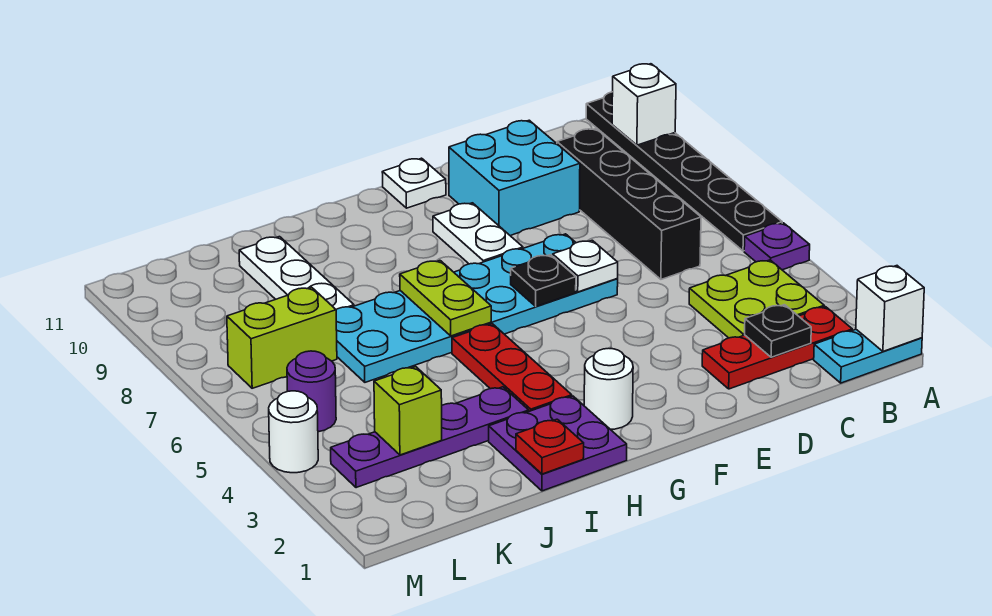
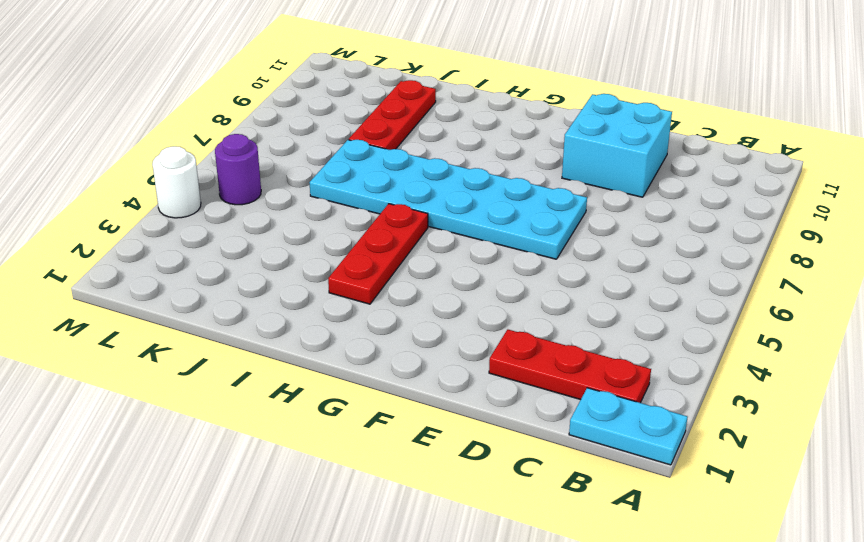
red 1x3 plate [349,80,436,150] -> white 1x3 plate [239,237,354,309]
none -> purple 1x1 plate [744,223,810,270]
none -> black 1x6 plate [586,92,782,251]
none -> lime 2x2 plate [689,260,824,338]

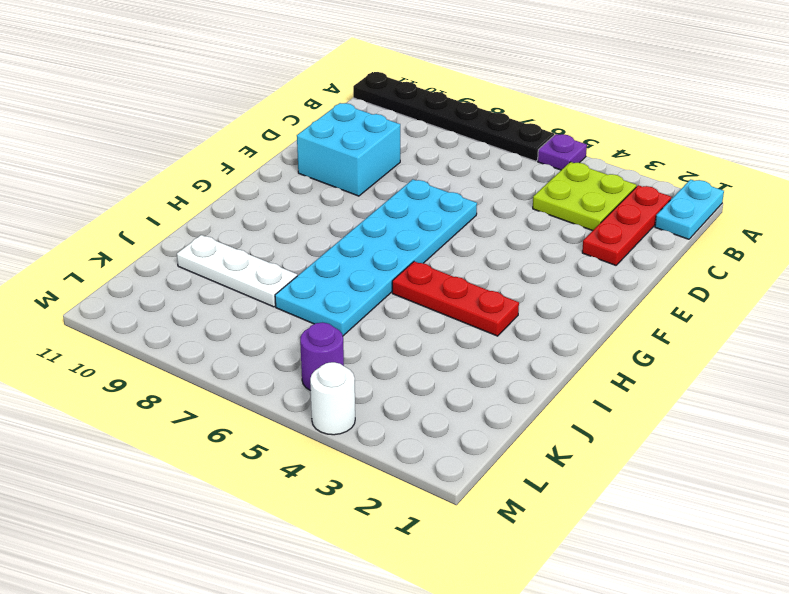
none -> black 1x4 brick [557,129,701,279]
none -> white 1x2 plate [433,203,523,264]
none -> white 1x1 plate [382,158,446,208]

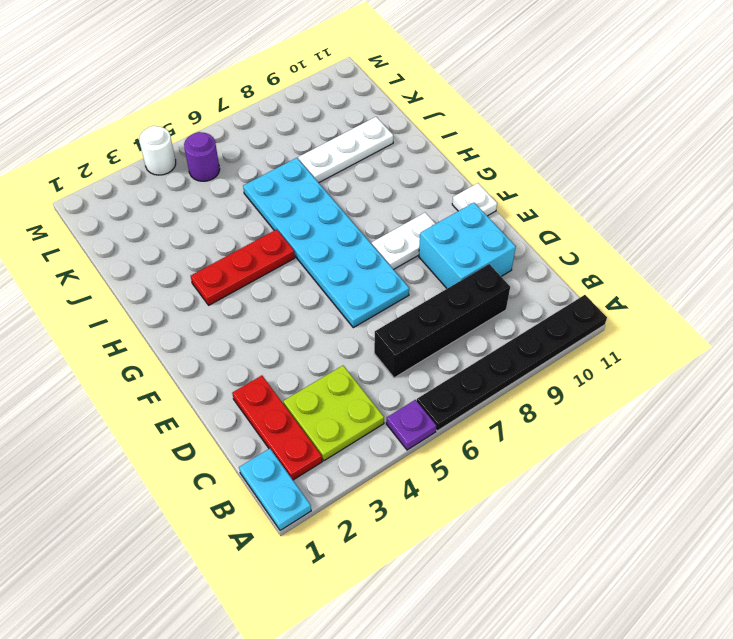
none -> white 1x1 round brick [584,348,633,429]
none -> purple 2x2 plate [489,396,627,491]
none -> purple 1x4 plate [331,387,529,488]

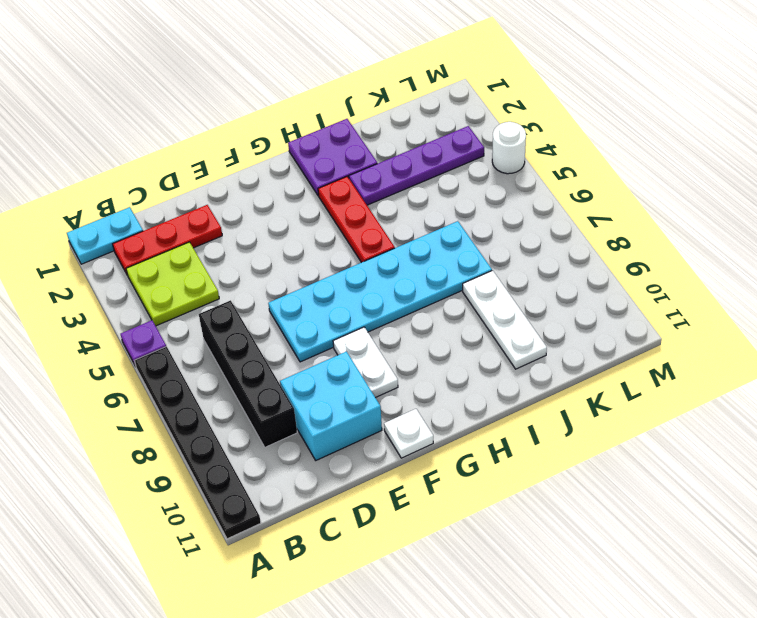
none -> white 1x1 round brick [584,348,633,429]
none -> lime 1x2 brick [227,287,337,388]
none -> purple 1x1 round brick [287,351,336,432]

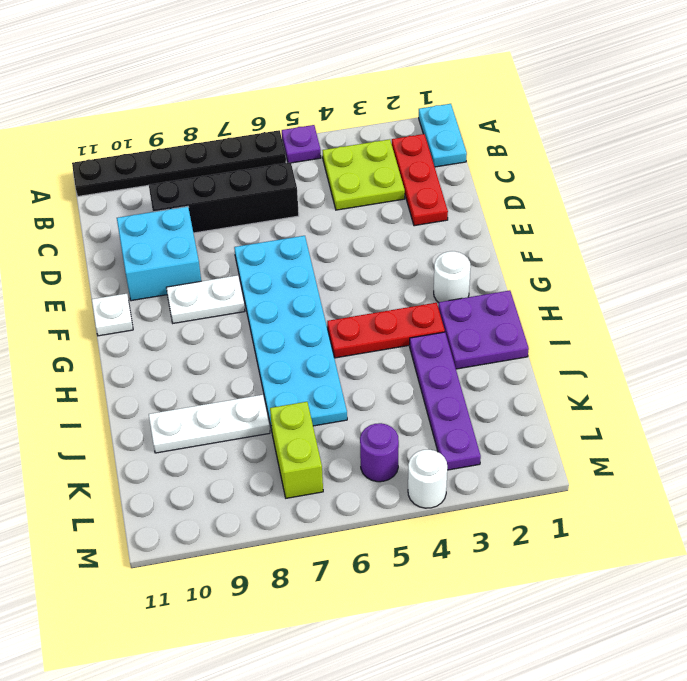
none -> white 1x1 brick [856,266,924,351]
none -> white 1x1 brick [612,64,676,145]
none -> black 1x1 plate [745,305,811,357]

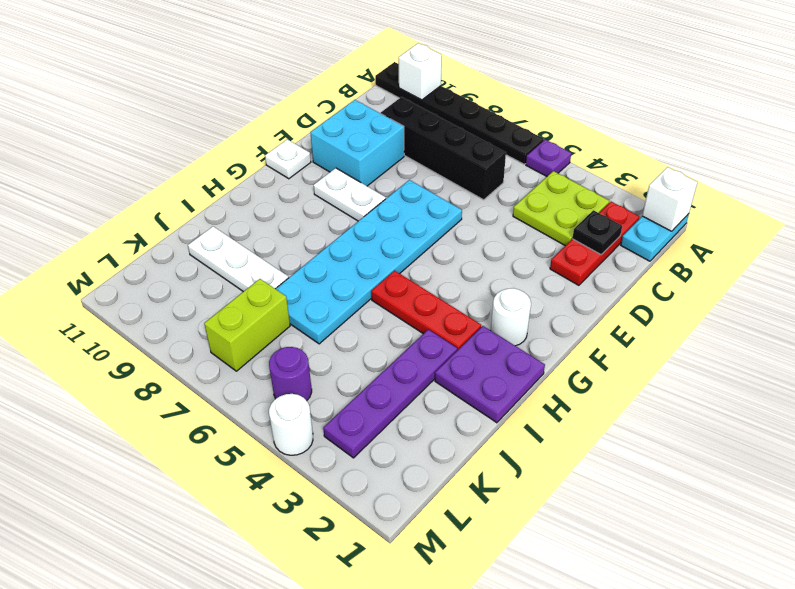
none -> white 1x1 plate [553,240,618,292]
none -> black 1x1 plate [511,255,576,306]
none -> lime 1x2 plate [400,261,491,336]

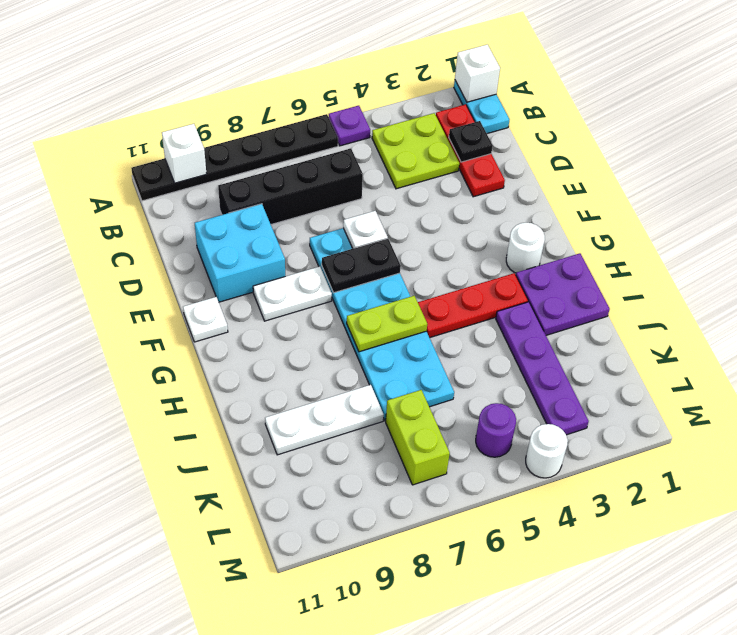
black 1x2 plate [322,239,401,293] -> black 1x1 plate [511,255,576,306]
none -> red 1x1 plate [516,419,584,474]
none -> lime 1x1 brick [374,367,442,455]

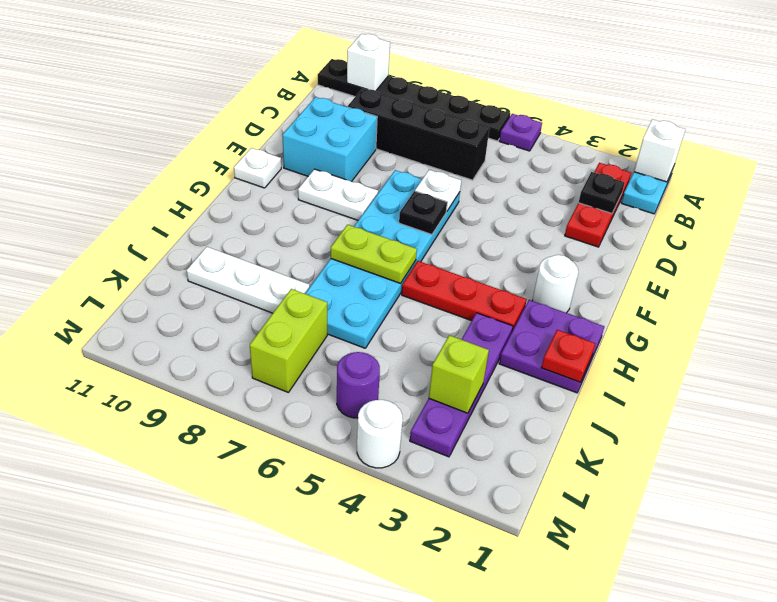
none -> lime 2x2 plate [689,260,824,338]

